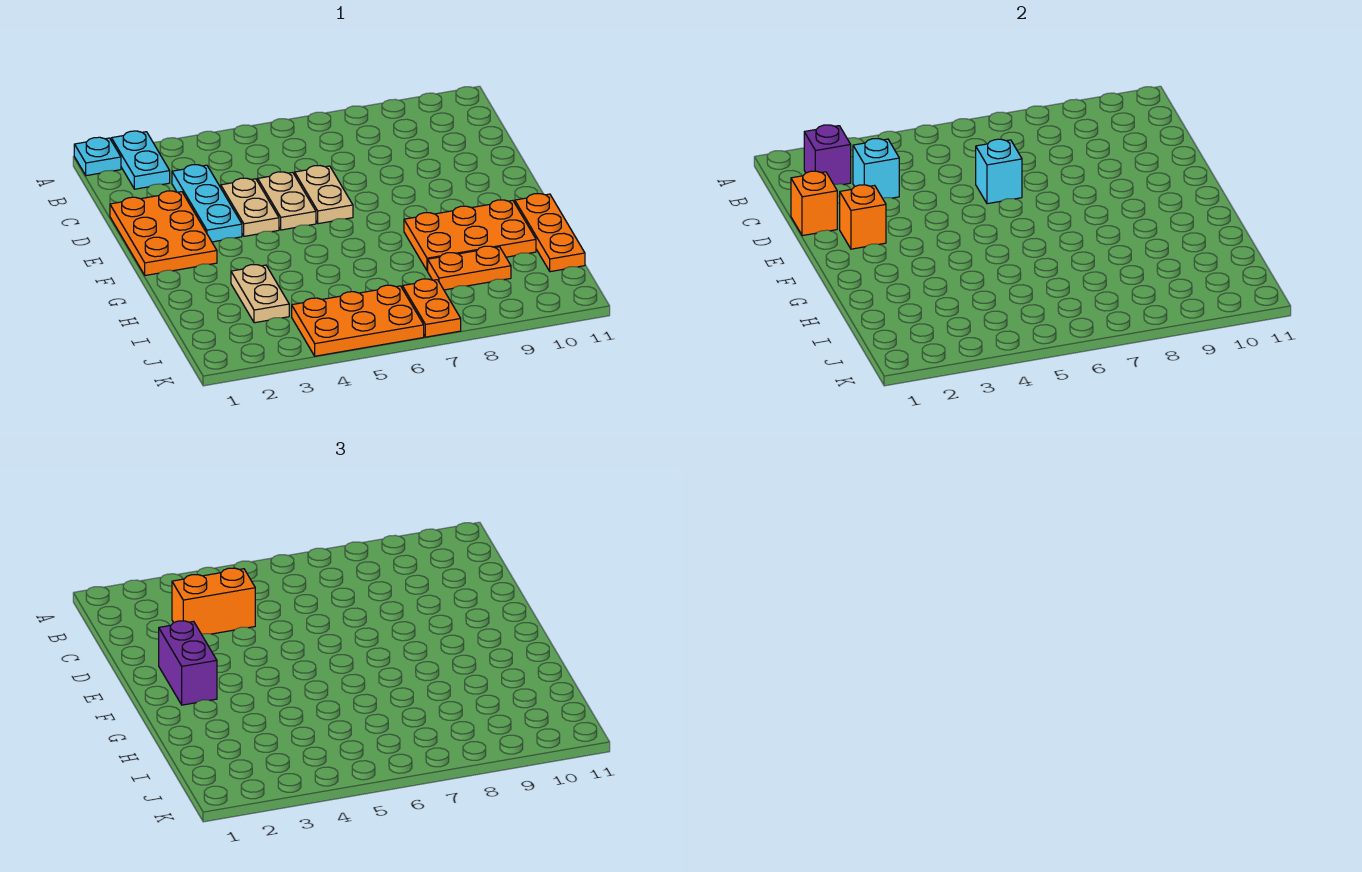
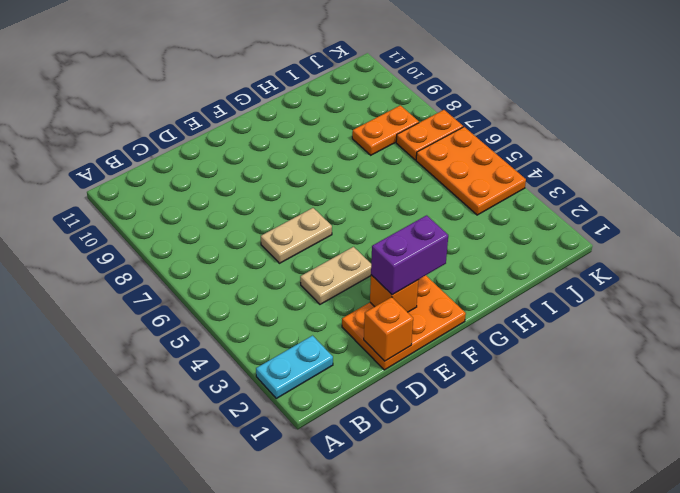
orange 1x2 plate [352,105,419,155] -> orange 1x2 plate turned to [428,246,511,290]
none -> cyan 1x1 plate [74,137,121,176]
none -> cyan 1x3 plate [172,165,242,242]
none -> tan 1x2 plate [258,172,316,230]

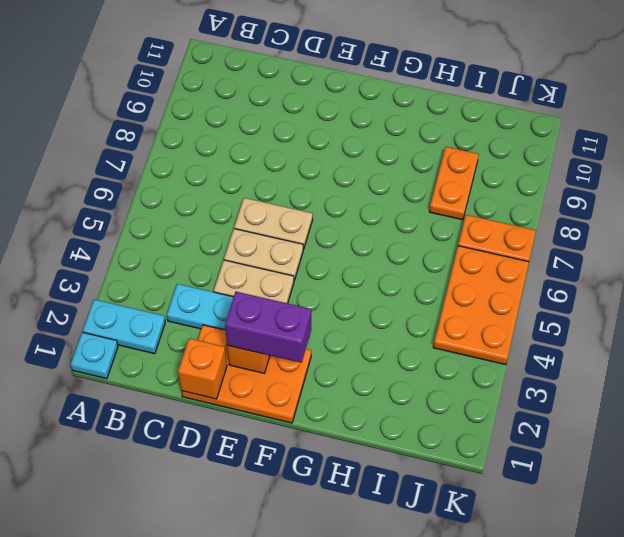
none -> orange 2x3 plate [404,200,536,271]
none -> orange 1x3 plate [515,194,585,272]
none -> tan 1x2 plate [231,265,289,323]

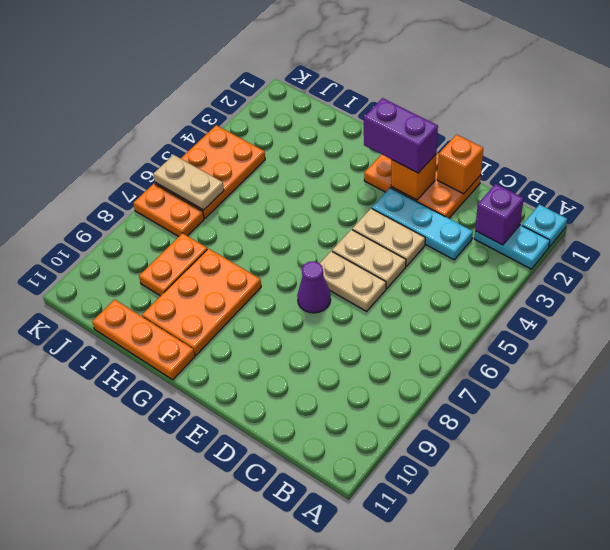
purple 1x1 cone [297,261,331,313] -> none
tan 1x2 plate [153,155,224,210] -> tan 1x2 plate moved to [231,265,289,323]
none -> cyan 1x1 brick [853,139,899,198]
none -> cyan 1x1 brick [976,139,1022,204]
none -> orange 1x2 brick [172,568,255,634]

